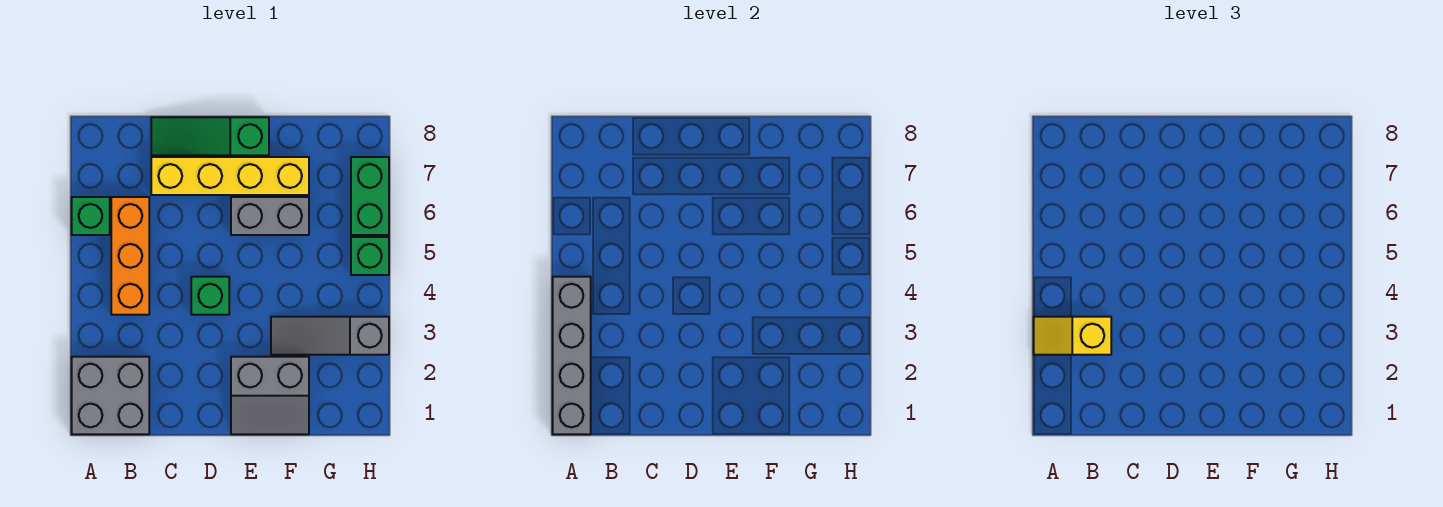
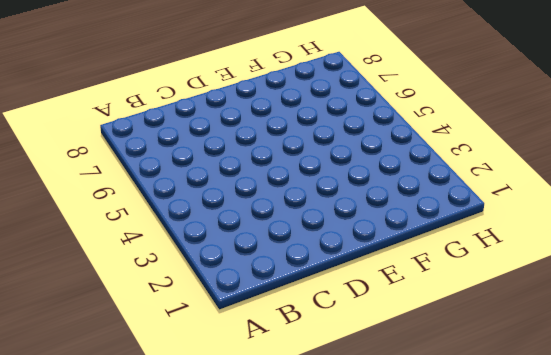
none -> grey 2x2 brick [72,357,149,434]
none -> green 1x1 brick [72,197,110,235]
none -> orange 1x3 brick [111,197,149,315]

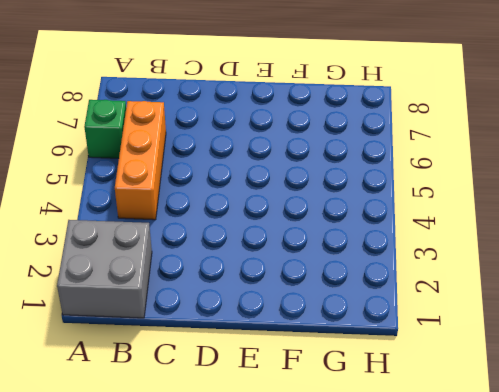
none -> yellow 1x4 brick [151,157,309,195]
none -> green 1x3 slope [151,117,269,155]
none -> green 1x1 brick [191,277,229,315]

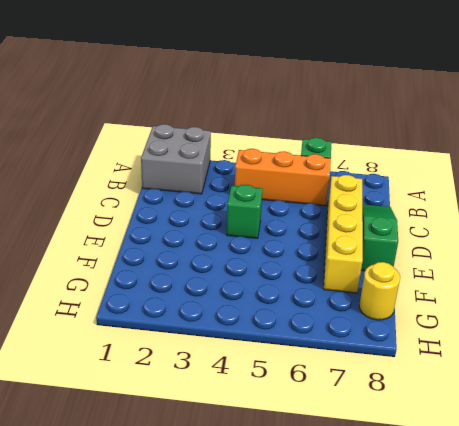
yellow 1x1 round brick [359,262,400,320] -> none
none -> grey 2x2 slope [231,357,309,434]
none -> grey 1x2 brick [231,197,309,235]
none -> grey 1x3 slope [271,317,389,355]

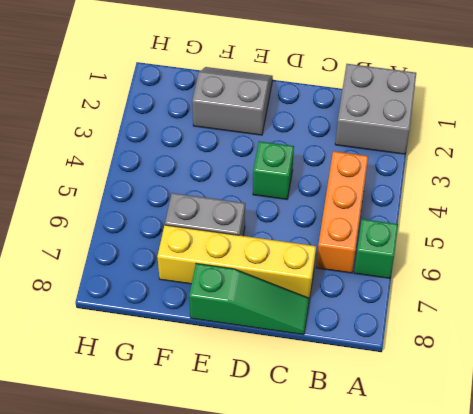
none -> grey 1x3 slope [271,317,389,355]
none -> green 1x1 brick [351,237,389,275]
none -> green 1x2 brick [351,157,389,235]

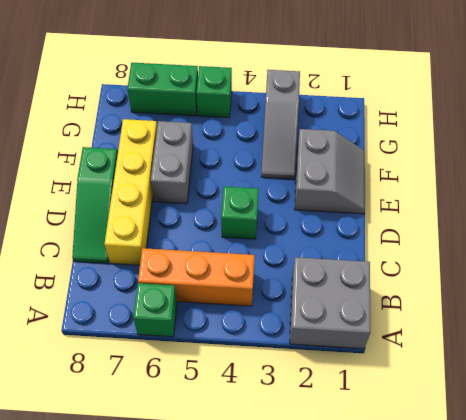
none -> grey 1x4 brick [553,277,591,434]
none -> yellow 1x2 slope [1034,317,1111,355]

